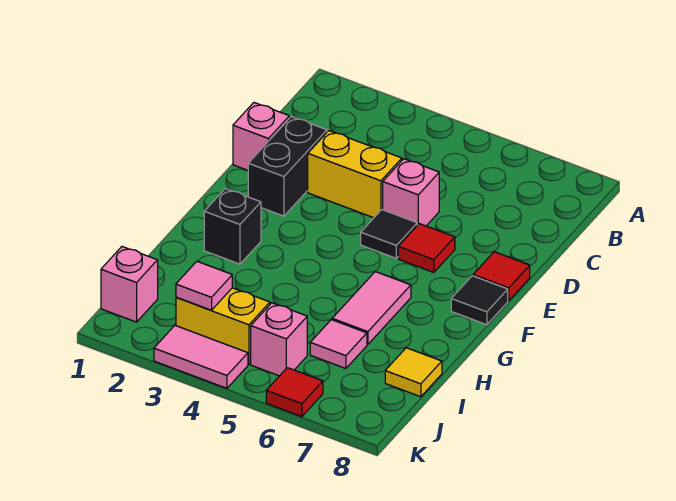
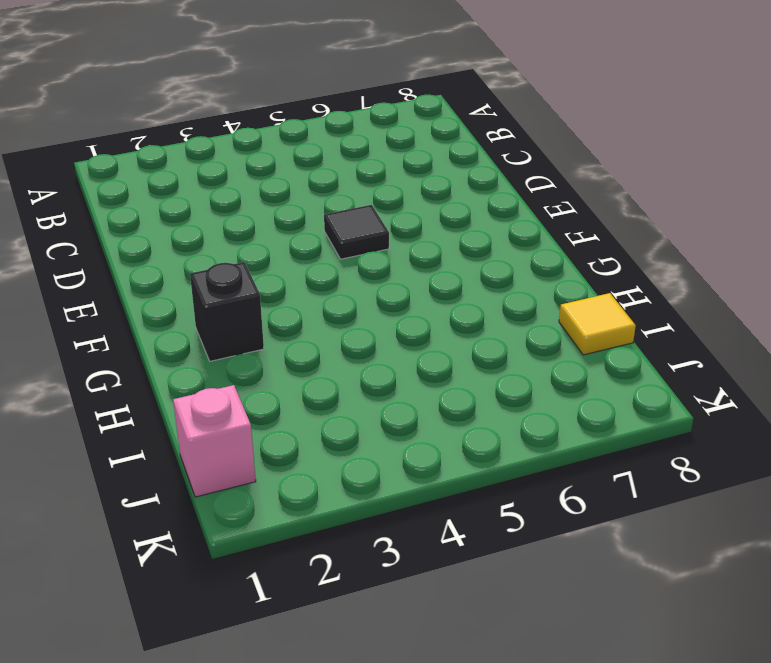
none -> pink 1x1 brick [233,103,289,170]
none -> black 1x2 brick [248,117,327,216]
none -> yellow 1x2 brick [308,131,402,218]

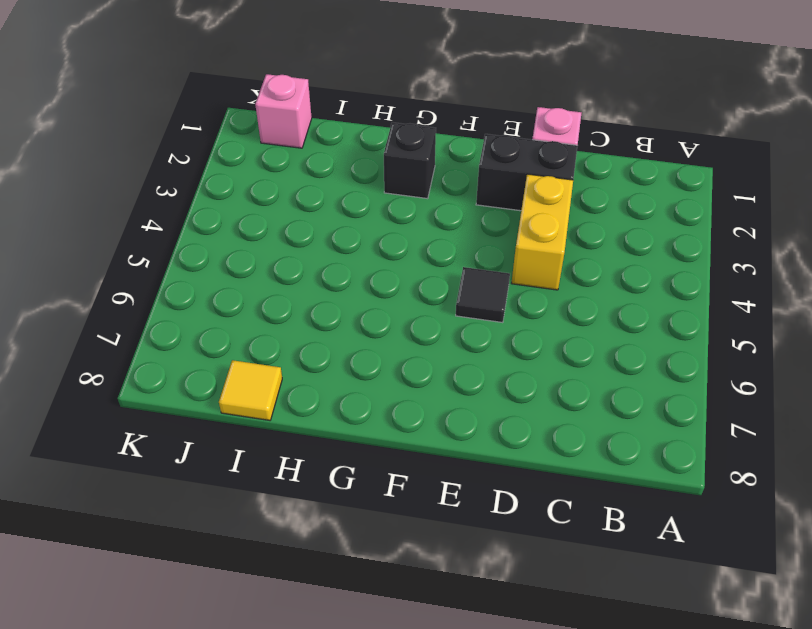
none -> pink 1x1 brick [383,159,439,226]
none -> red 1x1 tile [398,224,455,273]
none -> red 1x1 tile [473,252,530,301]

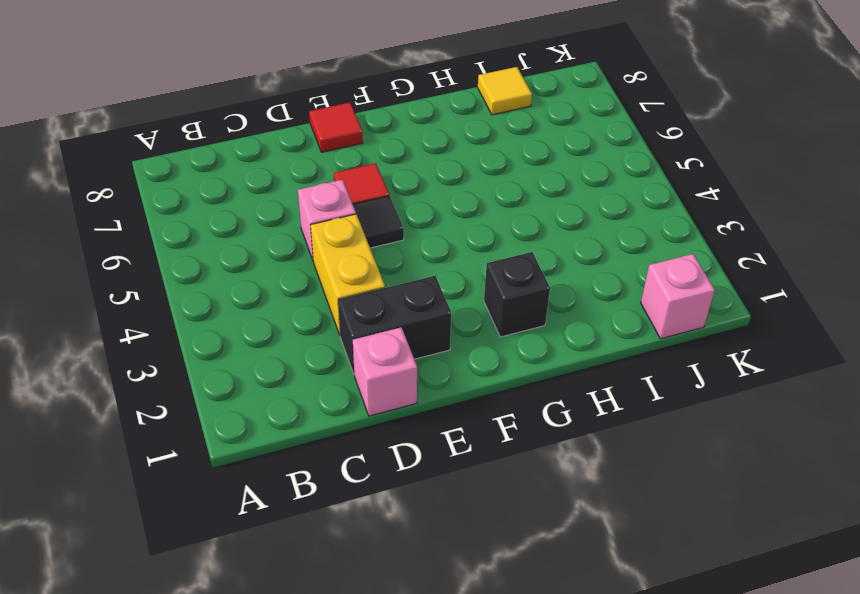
none -> black 1x1 tile [451,276,508,325]
none -> pink 1x2 tile [332,272,411,345]
none -> pink 1x1 tile [310,320,367,369]

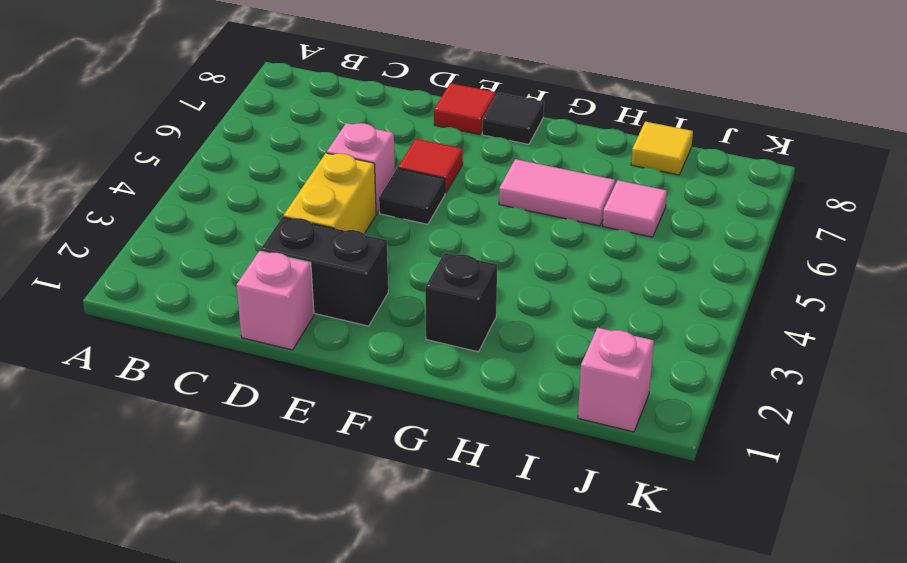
none -> yellow 1x2 brick [176,288,270,364]
none -> pink 1x1 brick [251,303,307,376]
none -> pink 1x2 tile [154,326,248,388]

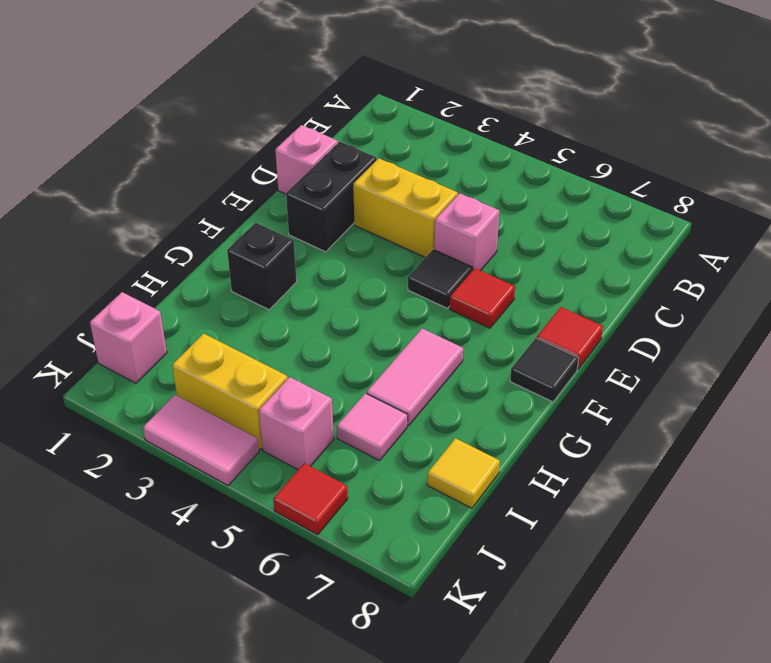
none -> pink 1x1 tile [176,261,232,310]

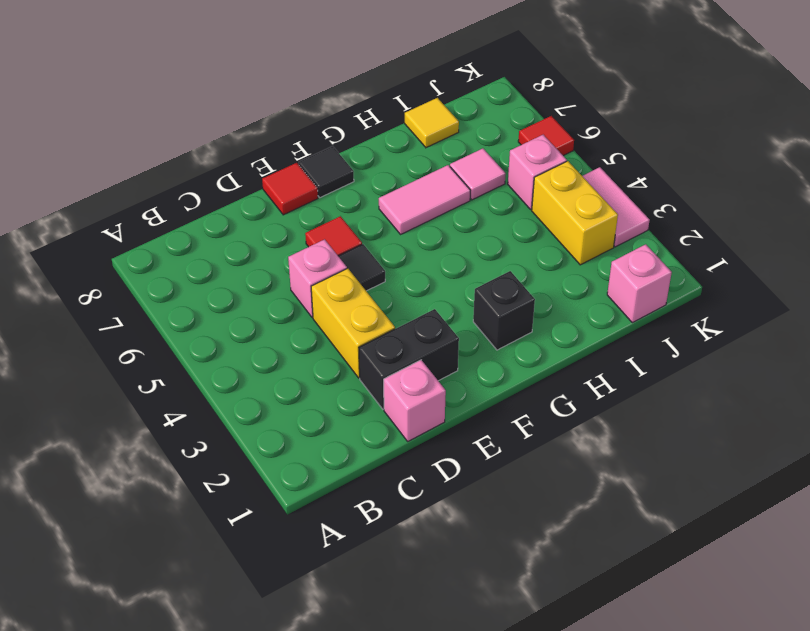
none -> pink 1x1 tile [176,261,232,310]

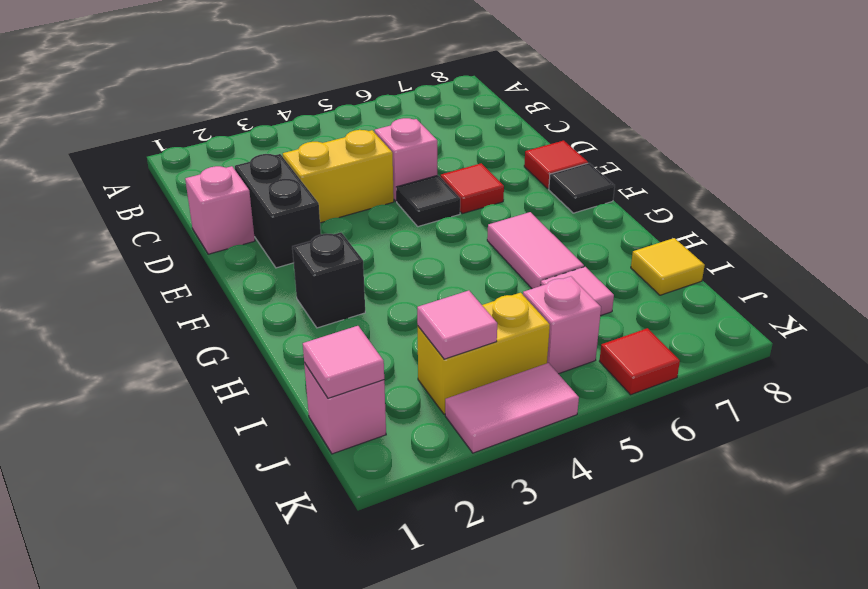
pink 1x1 tile [303,326,384,398] -> none

